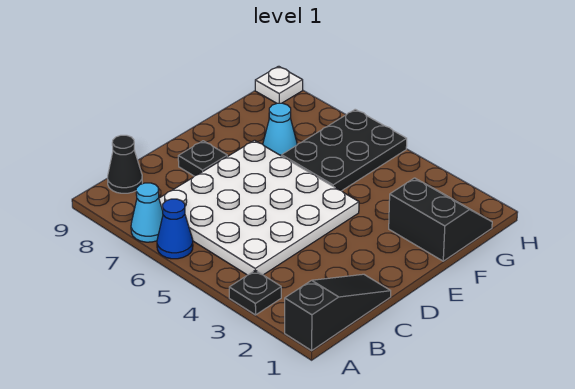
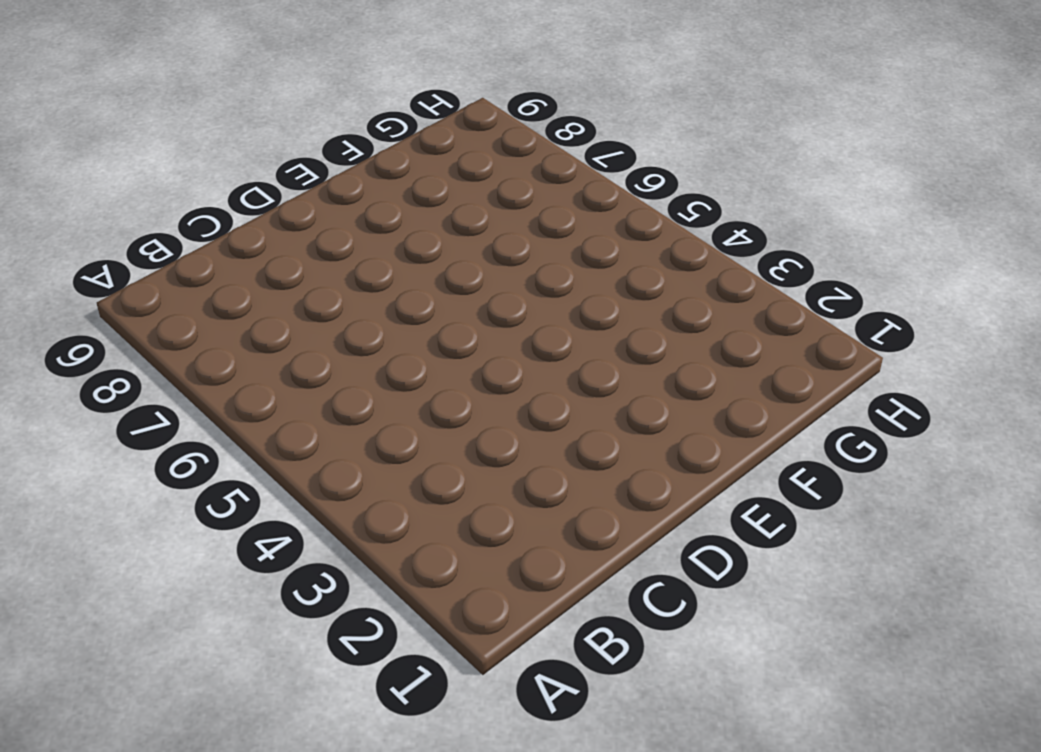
none -> black 1x3 slope [285,274,391,350]
none -> black 1x1 plate [229,270,281,315]

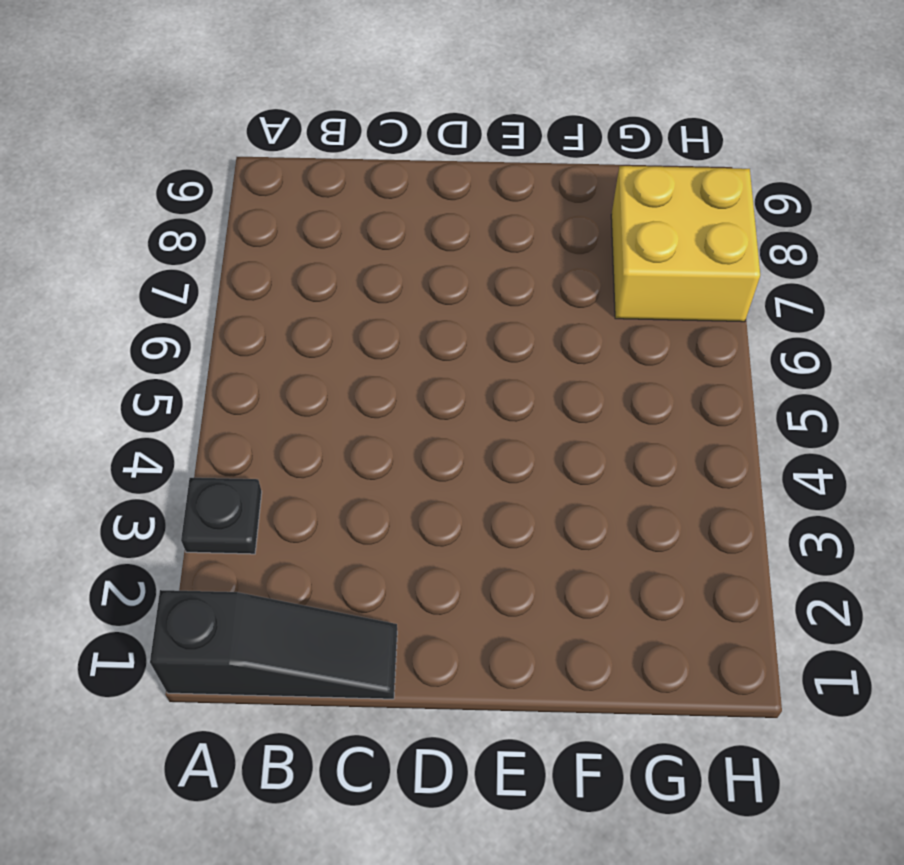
yellow 2x2 brick [611,166,760,322] -> none
none -> blue 1x1 cone [157,199,193,259]
none -> cyan 1x1 cone [131,183,163,242]

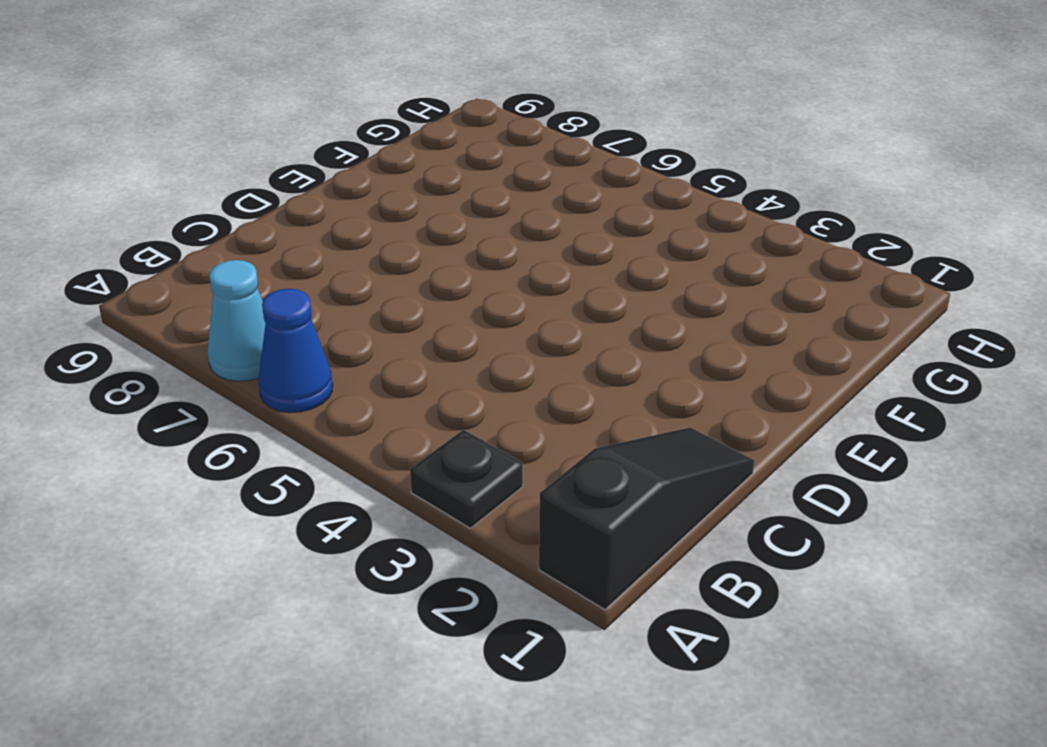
none -> white 4x4 plate [159,140,359,275]
none -> black 1x1 cone [108,135,142,193]

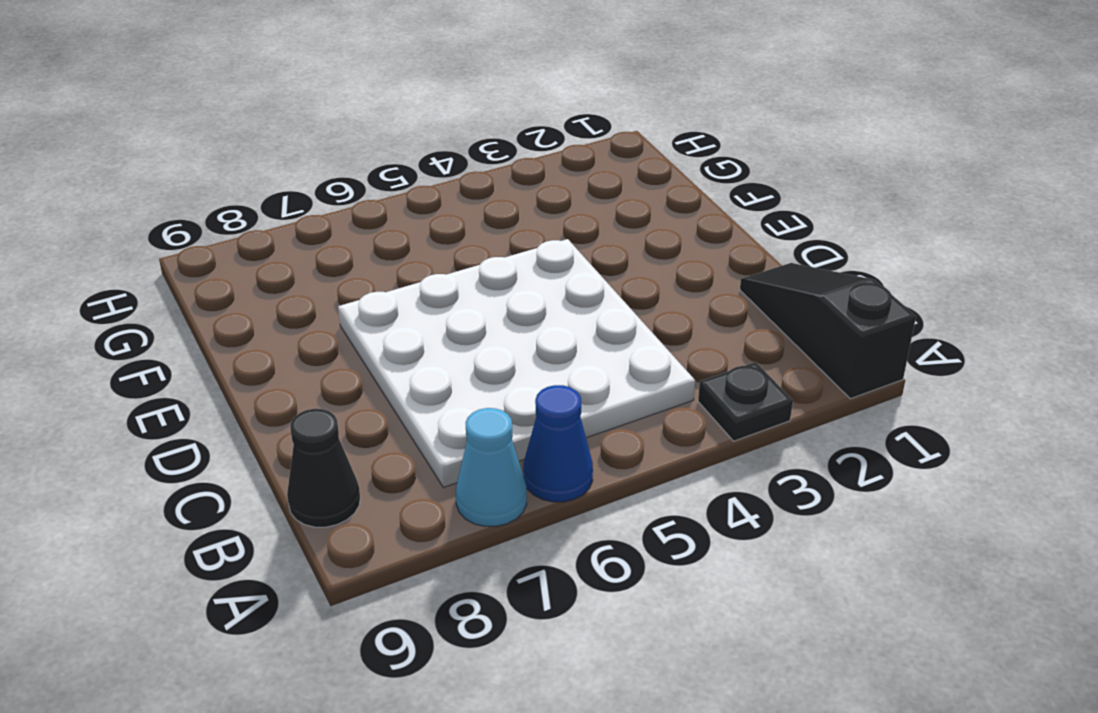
none -> black 1x1 plate [178,141,227,176]
none -> black 2x2 slope [389,178,492,261]

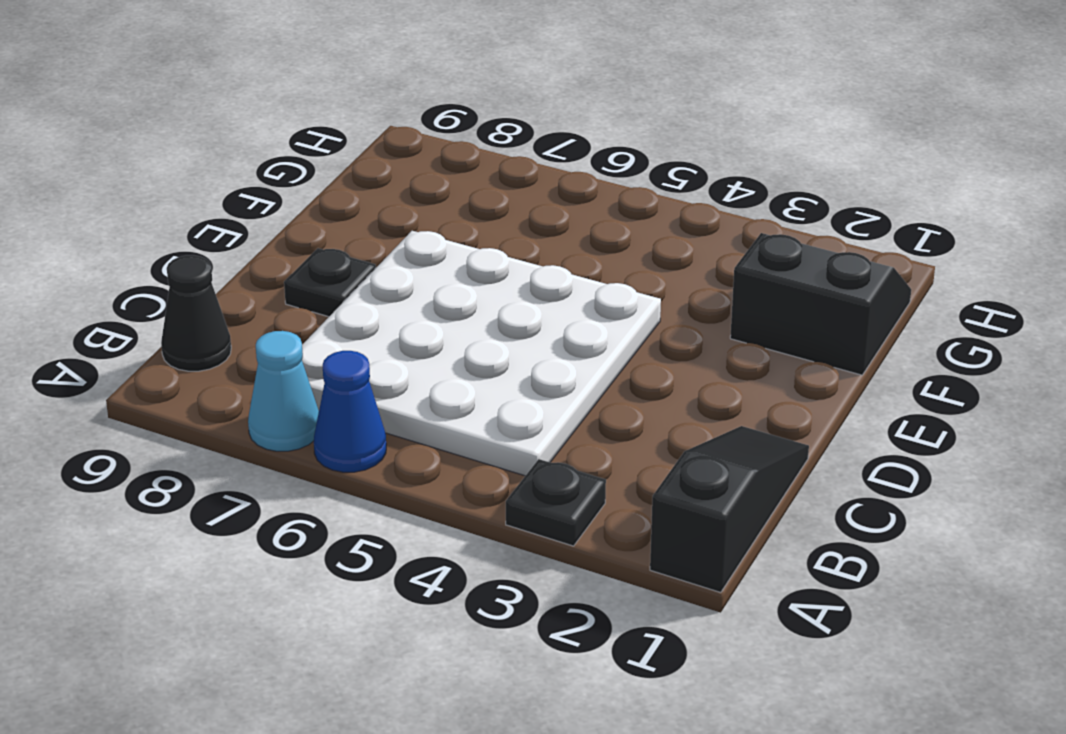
none -> black 2x3 plate [282,109,407,191]
none -> cyan 1x1 cone [263,103,297,156]

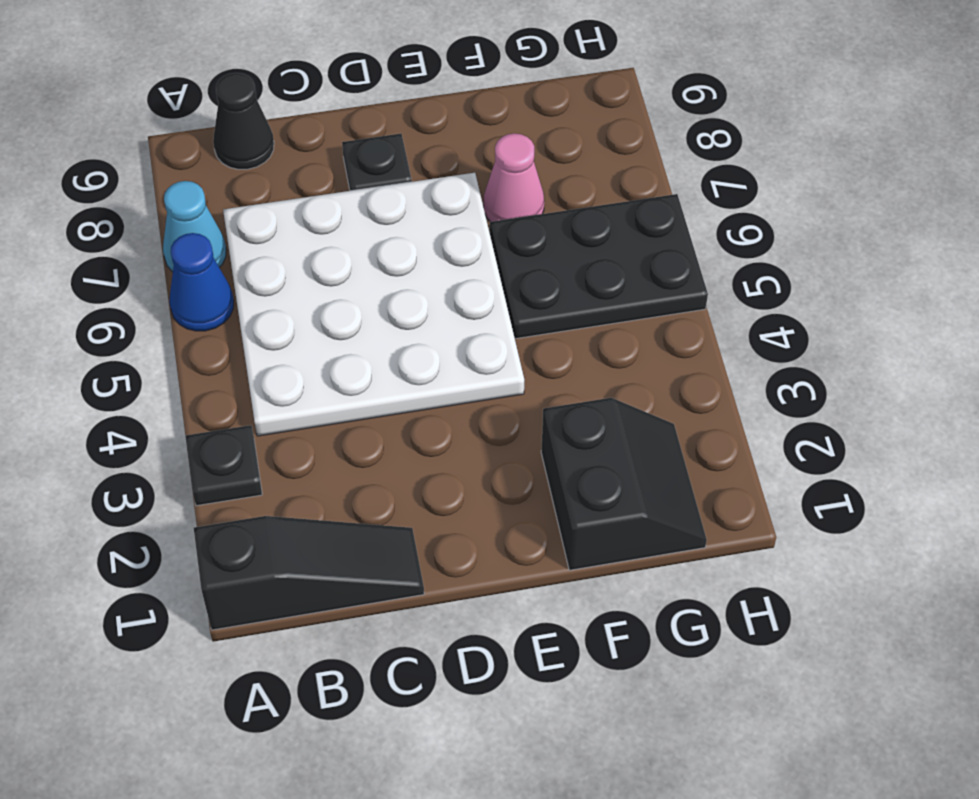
pink 1x1 cone [484,133,544,222] -> cyan 1x1 cone [263,103,297,156]
none -> white 1x1 plate [255,66,303,103]

